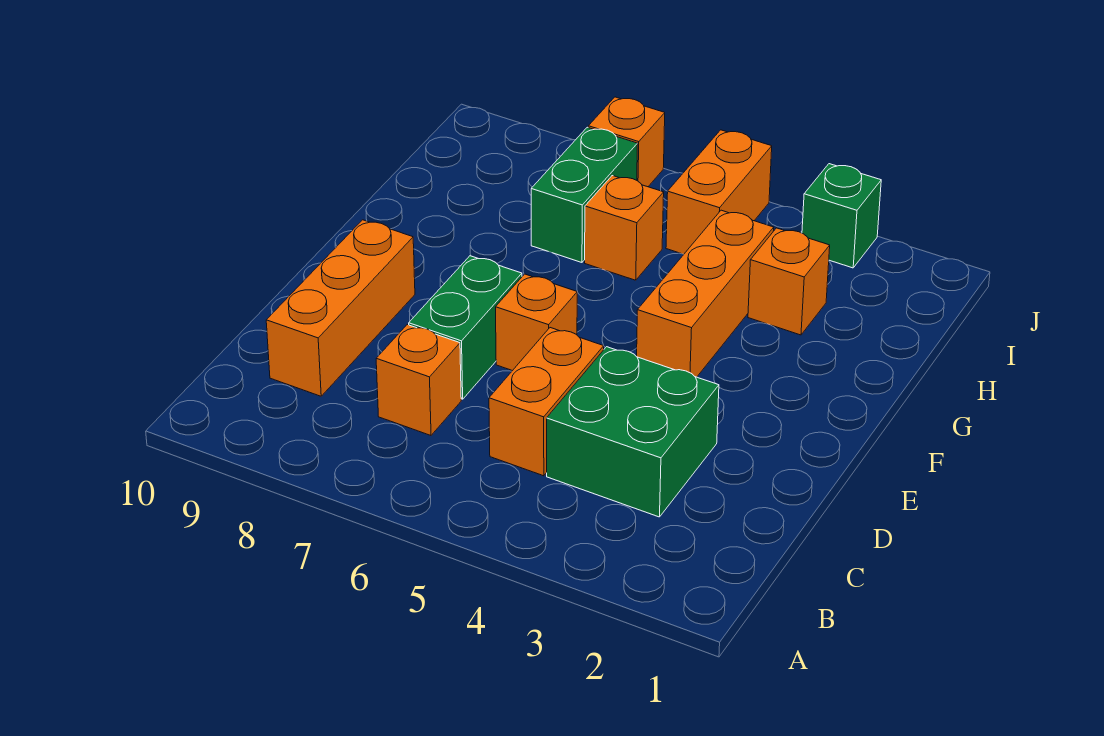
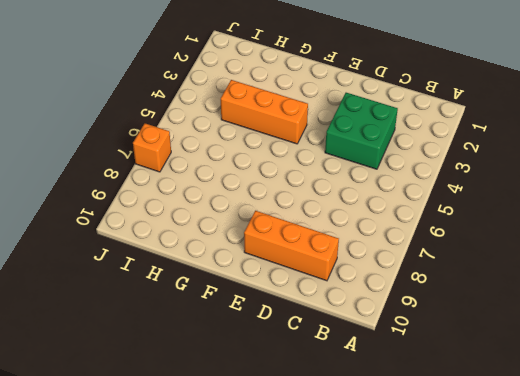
none -> orange 1x2 brick [489,328,604,476]
none -> orange 1x1 brick [376,325,461,435]
none -> green 1x2 brick [409,256,522,399]

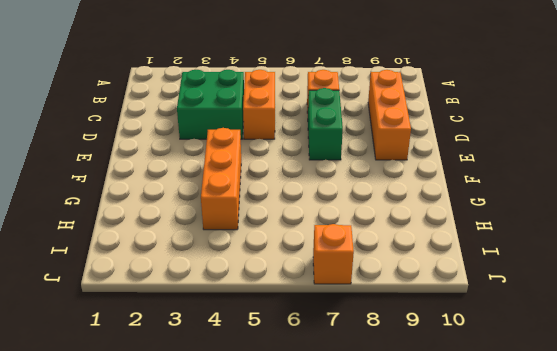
none -> orange 1x1 brick [496,274,577,371]
none -> orange 1x1 brick [748,228,830,335]
none -> orange 1x1 brick [585,176,664,280]

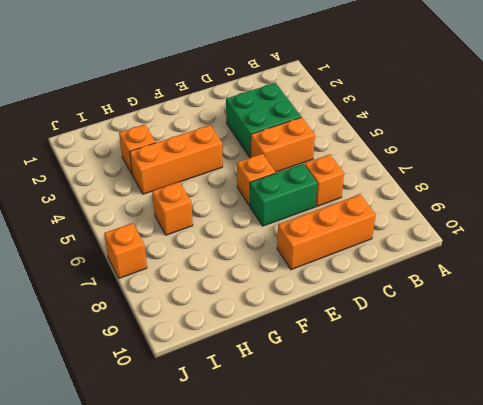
none -> green 1x2 brick [531,127,637,262]
none -> orange 1x2 brick [666,130,772,254]
none -> green 1x1 brick [802,164,881,268]

